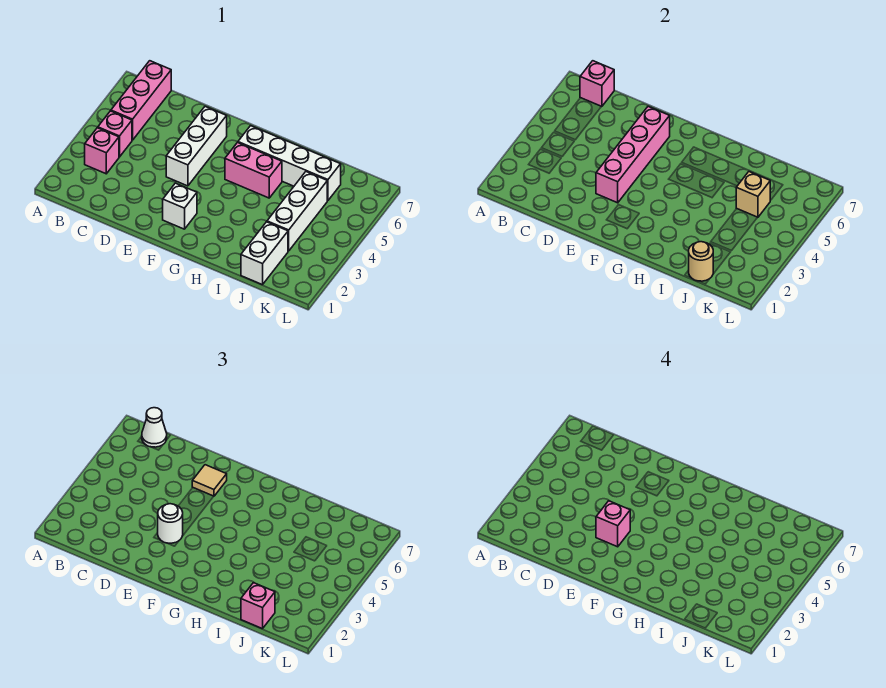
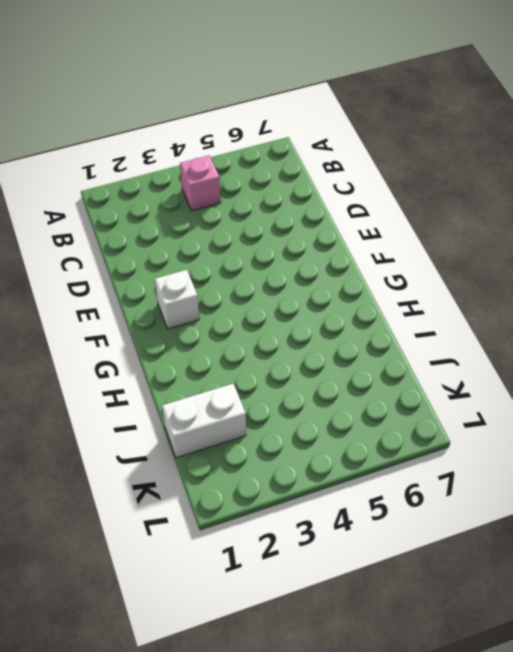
none -> pink 1x1 brick [85,128,119,174]
none -> pink 1x3 brick [111,61,171,140]
none -> white 1x3 brick [166,106,227,186]

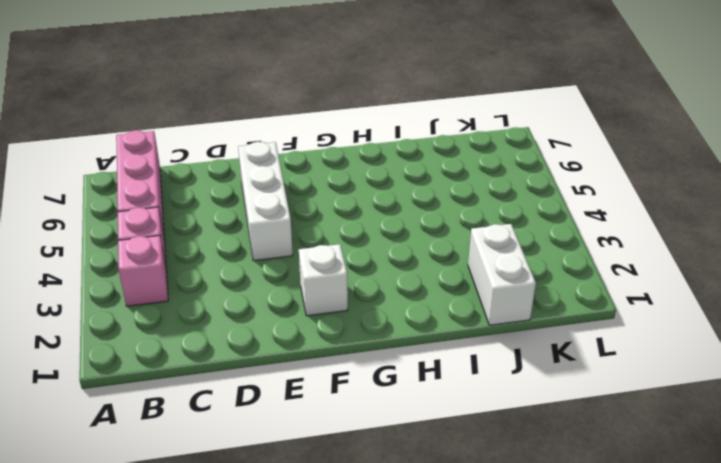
none -> pink 1x2 brick [225,142,282,198]
none -> white 1x4 brick [238,126,341,201]
none -> white 1x3 brick [267,172,327,251]

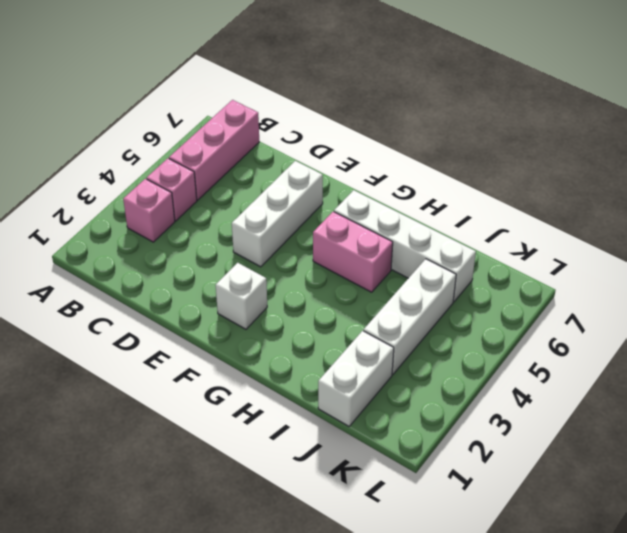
none -> pink 1x1 brick [580,61,614,107]
none -> pink 1x4 brick [596,106,670,203]
none -> tan 1x1 round brick [689,242,713,281]

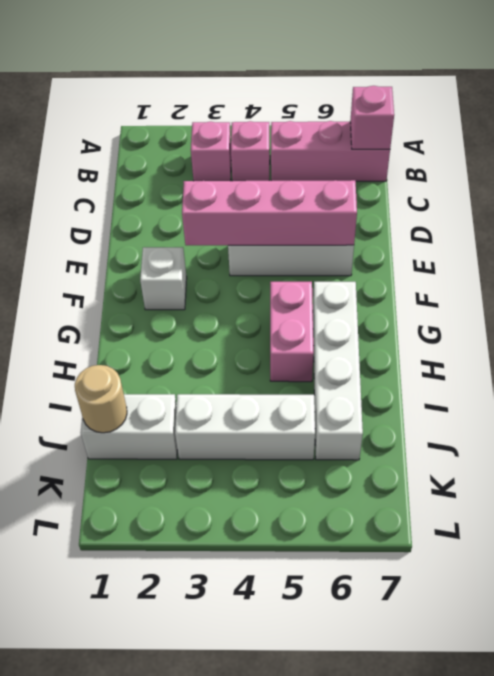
none -> tan 1x1 brick [736,172,770,218]
none -> white 1x1 cone [142,408,167,447]
none -> white 1x1 round brick [158,504,183,543]

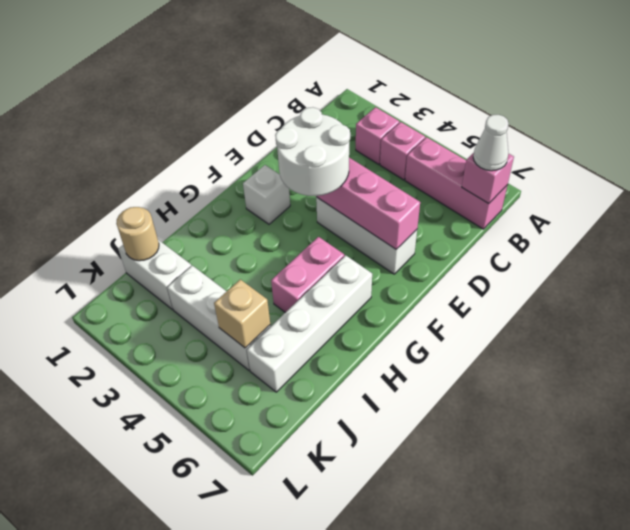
white 2x2 round brick [275,107,350,196] -> white 1x1 round brick [158,504,183,543]
none -> tan 1x1 tile [192,465,227,496]
none -> pink 1x1 brick [241,583,275,629]
none -> pink 1x1 brick [596,501,630,547]

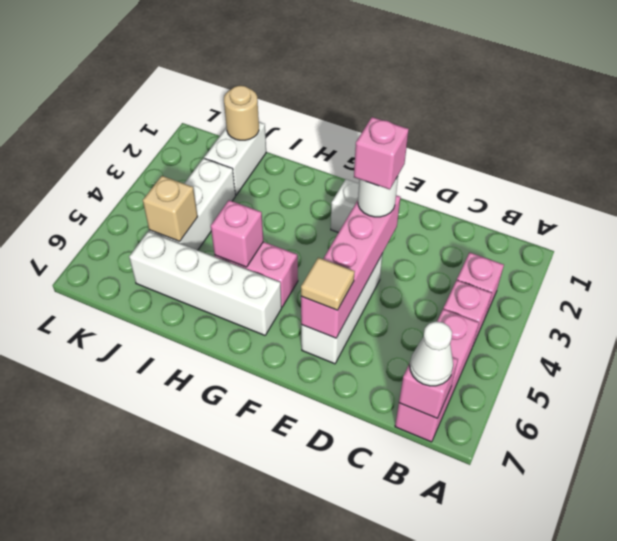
pink 1x1 brick [211,200,263,267] -> pink 1x1 brick moved to [241,583,275,629]

